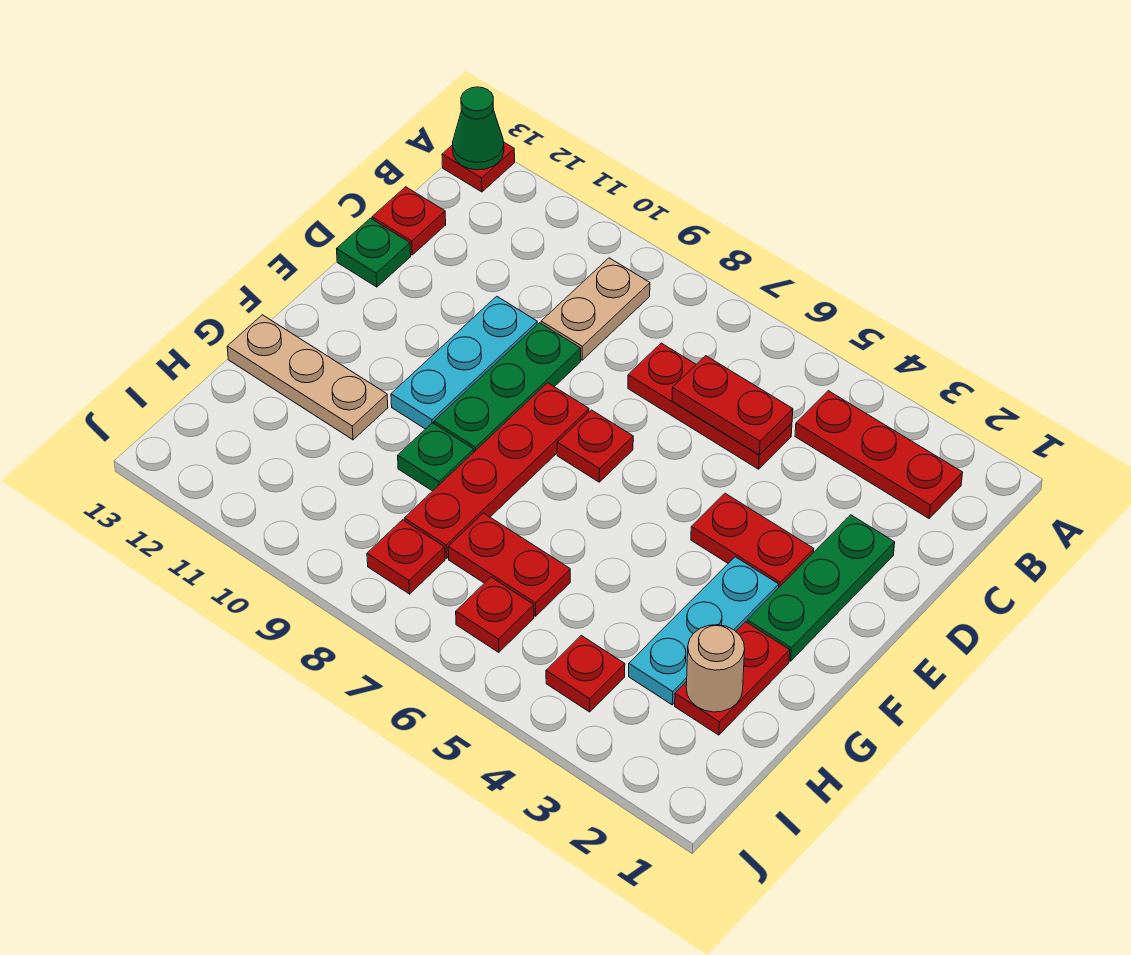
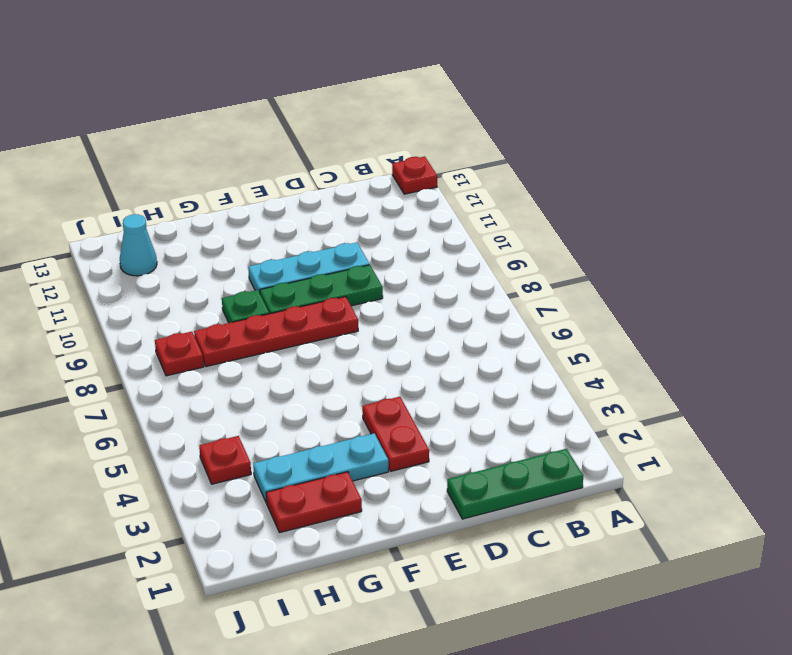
green 1x3 plate [447,449,583,519] -> green 1x3 plate moved to [747,515,895,661]
cyan 1x1 cone [120,214,157,276] -> none
none -> red 1x3 plate [795,391,963,518]
none -> tan 1x2 plate [541,258,650,360]
none -> red 1x3 plate [628,343,792,469]

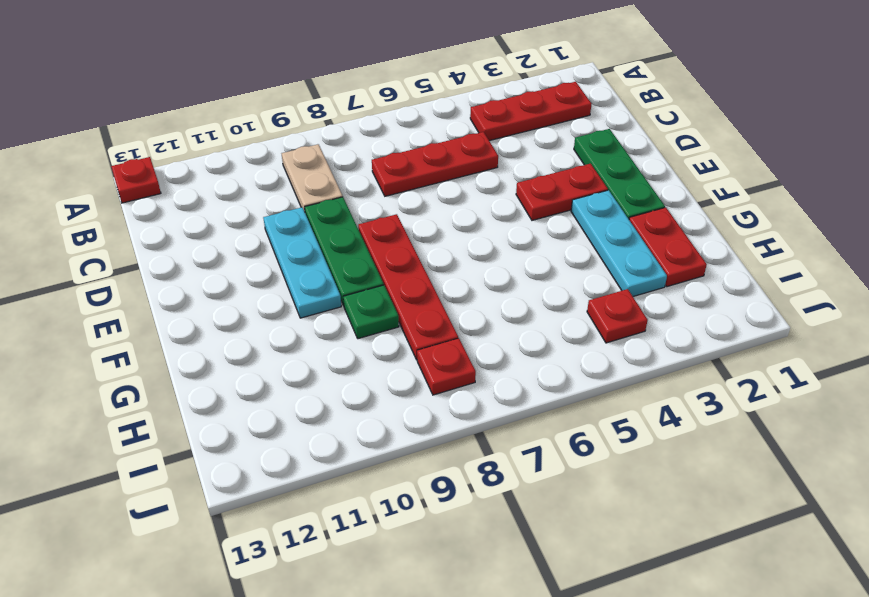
none -> red 1x1 plate [372,187,446,255]
none -> green 1x1 plate [337,218,411,287]
none -> red 1x1 plate [557,410,633,482]

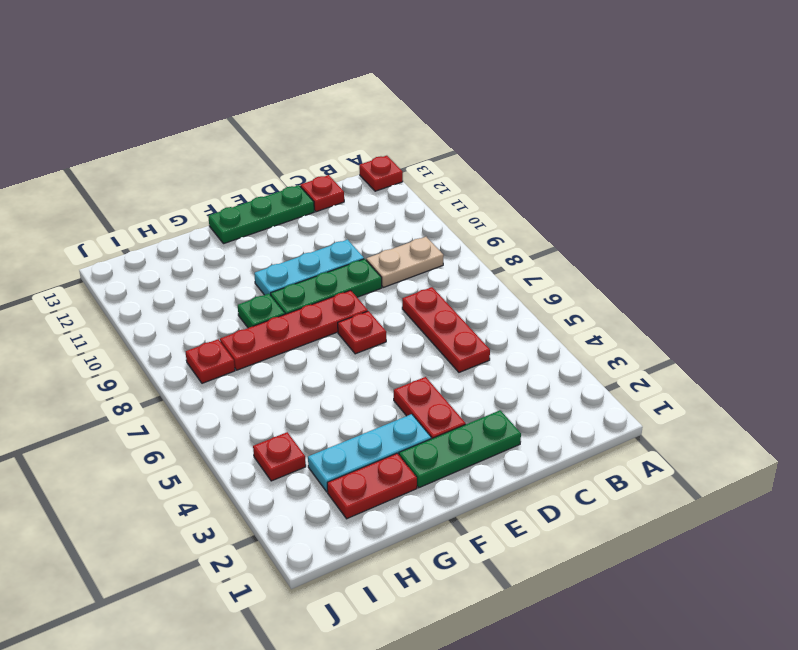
green 1x3 plate [208,185,314,244] -> green 1x1 plate [337,218,411,287]
none -> red 1x3 plate [795,391,963,518]
none -> tan 1x3 plate [227,315,388,440]
none -> red 1x2 plate [448,513,570,616]

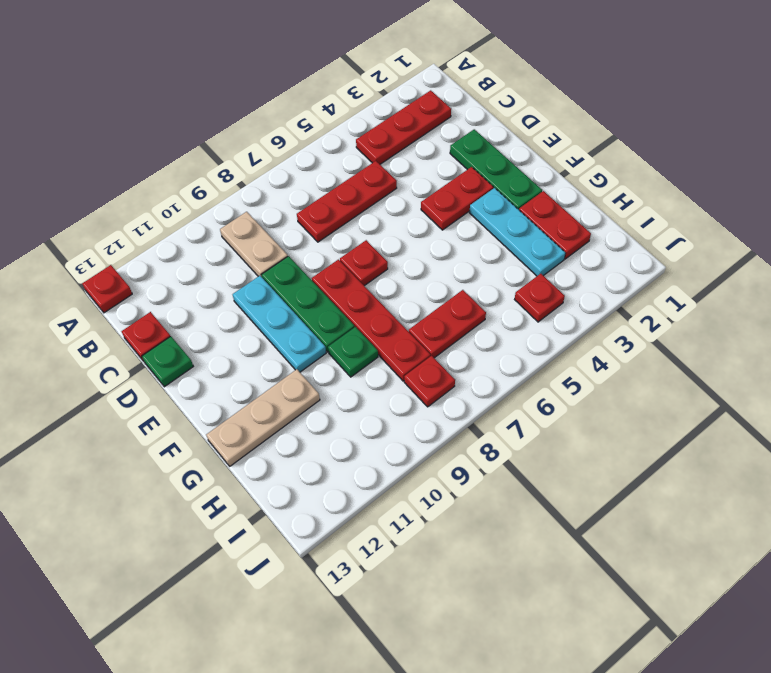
none -> red 1x1 plate [456,577,534,652]
none -> green 1x1 cone [452,87,504,170]
none -> red 1x2 plate [672,356,793,455]

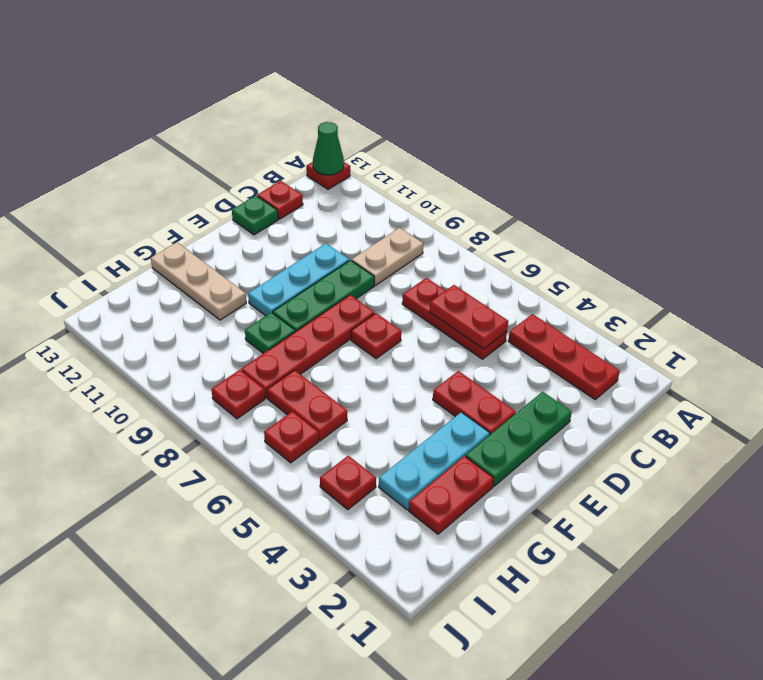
none -> tan 1x1 round brick [686,625,745,712]

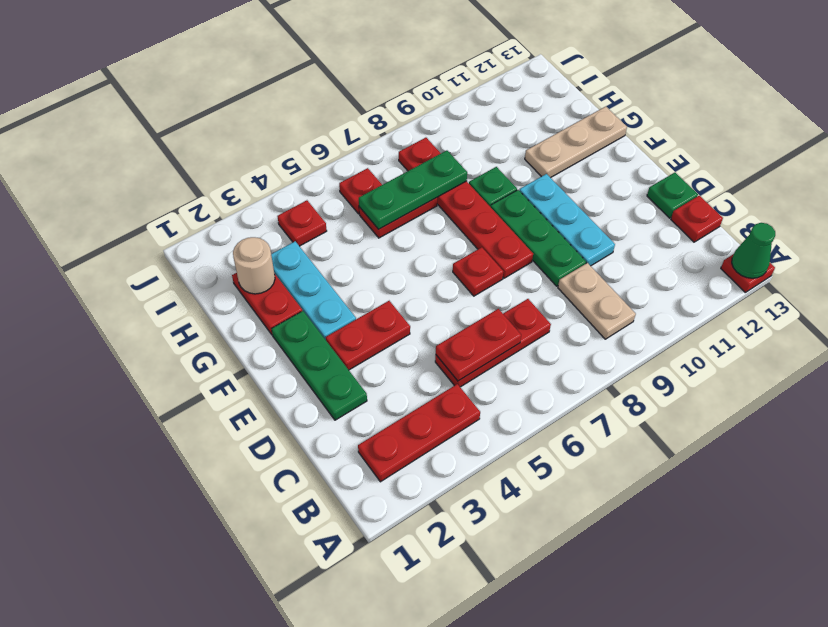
green 1x3 plate [359,151,467,229] -> none

